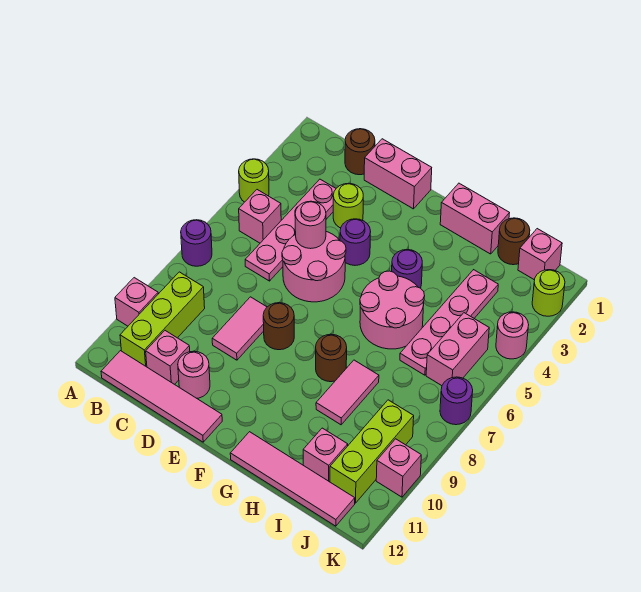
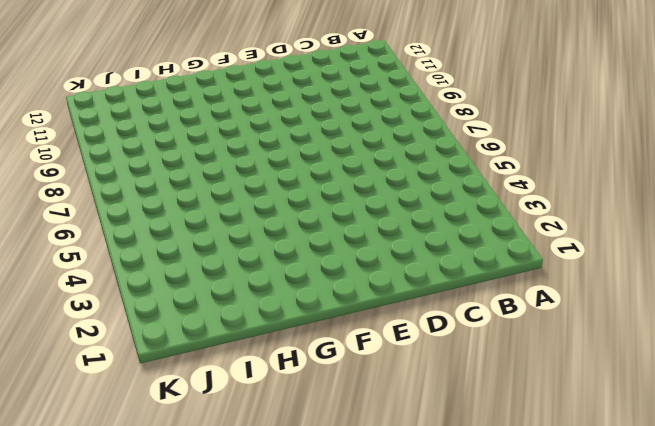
none -> lime 1x1 round brick [239,159,269,202]
none -> purple 1x1 round brick [181,220,212,266]
none -> pink 1x1 brick [115,278,158,326]
none -> pink 1x1 brick [239,190,281,243]

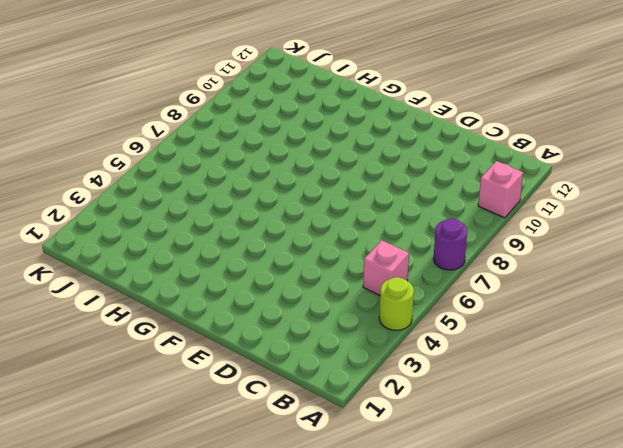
none -> lime 1x3 brick [120,272,205,367]
none -> pink 1x4 tile [101,351,222,442]
none -> brown 1x1 round brick [345,129,375,175]
none -> pink 1x4 plate [245,179,336,281]

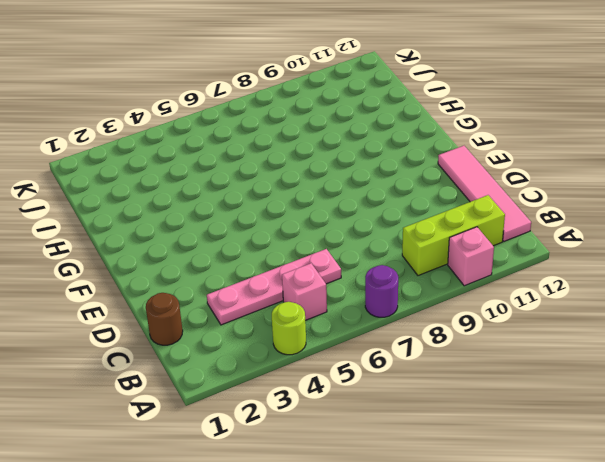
none -> pink 1x1 brick [146,331,190,384]
none -> pink 1x2 brick [364,139,432,209]
none -> lime 1x1 round brick [333,183,363,228]
none -> pink 2x2 round brick [282,232,346,302]

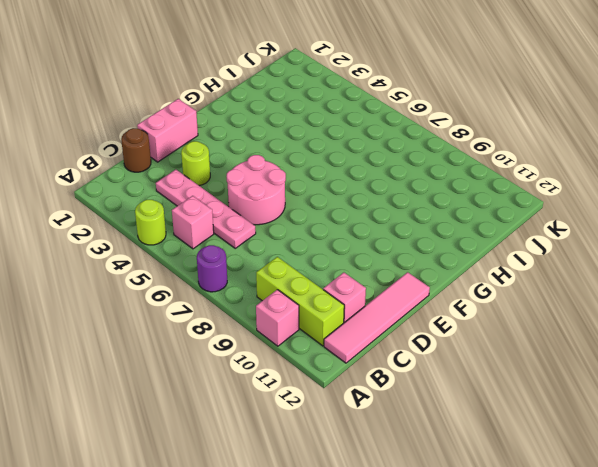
none -> pink 1x2 tile [212,297,267,360]
none -> pink 1x1 round brick [178,351,210,398]
none -> purple 1x1 round brick [340,219,371,265]
none -> brown 1x1 round brick [263,303,294,350]

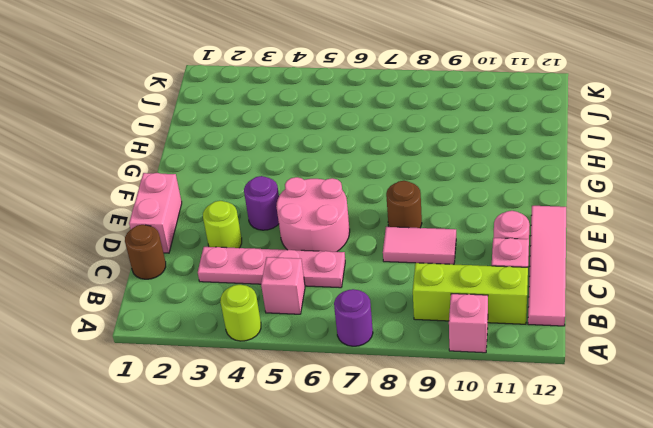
none -> pink 1x2 brick [440,183,509,254]
none -> purple 1x1 round brick [392,250,422,288]
none -> pink 2x2 round brick [360,271,425,349]
none -> brown 1x1 round brick [316,334,347,382]

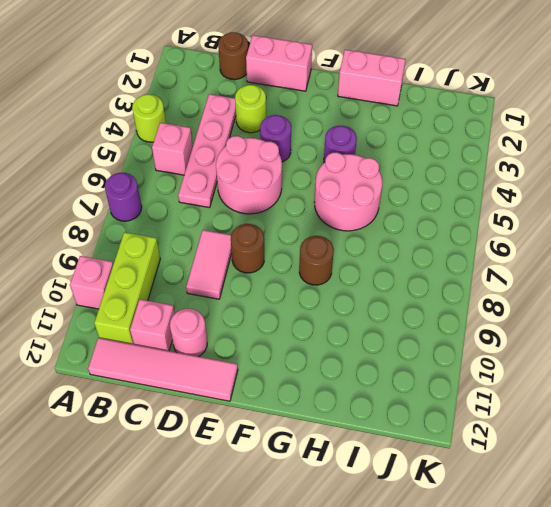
none -> pink 1x4 tile [230,432,355,526]
none -> pink 1x2 tile [316,360,379,425]
none -> brown 1x1 round brick [498,218,530,265]
none -> pink 1x4 plate [400,270,498,375]

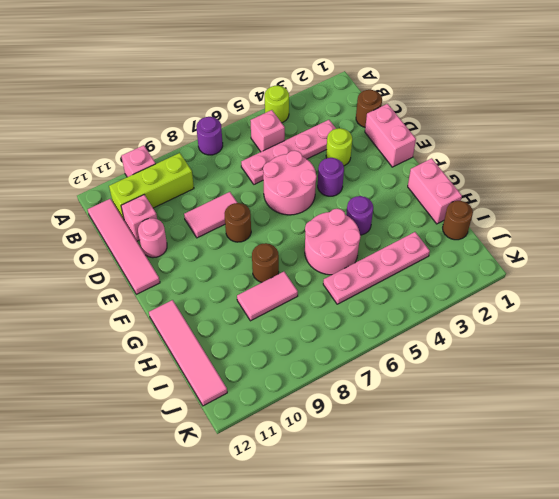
none -> pink 1x1 brick [303,428,348,482]
none -> pink 1x1 brick [518,229,562,280]
none -> pink 1x2 brick [426,313,489,386]
none -> lime 1x3 brick [330,400,414,503]

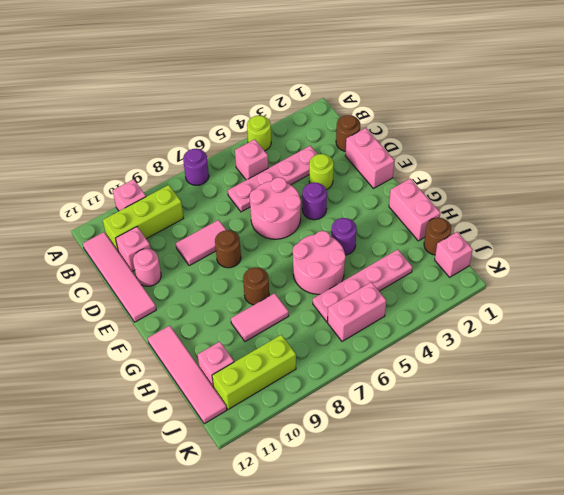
none -> lime 1x1 round brick [532,270,565,316]
none -> pink 1x1 round brick [496,312,529,359]
none -> purple 1x1 round brick [440,377,473,425]
none -> pink 1x1 brick [376,439,421,497]

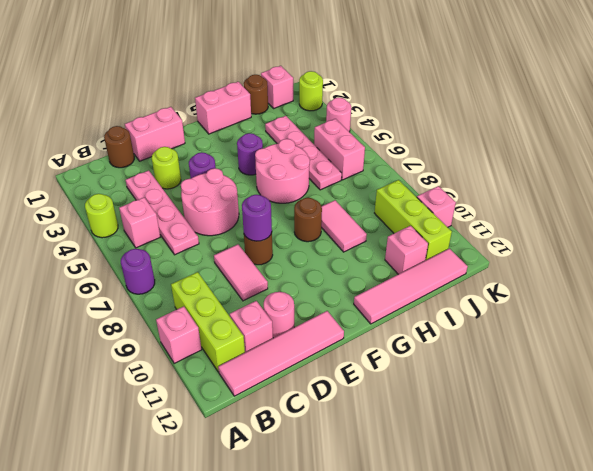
purple 1x1 round brick [242,195,272,241] -> purple 1x1 round brick moved to [440,377,473,425]
none -> pink 1x1 round brick [295,201,326,249]

